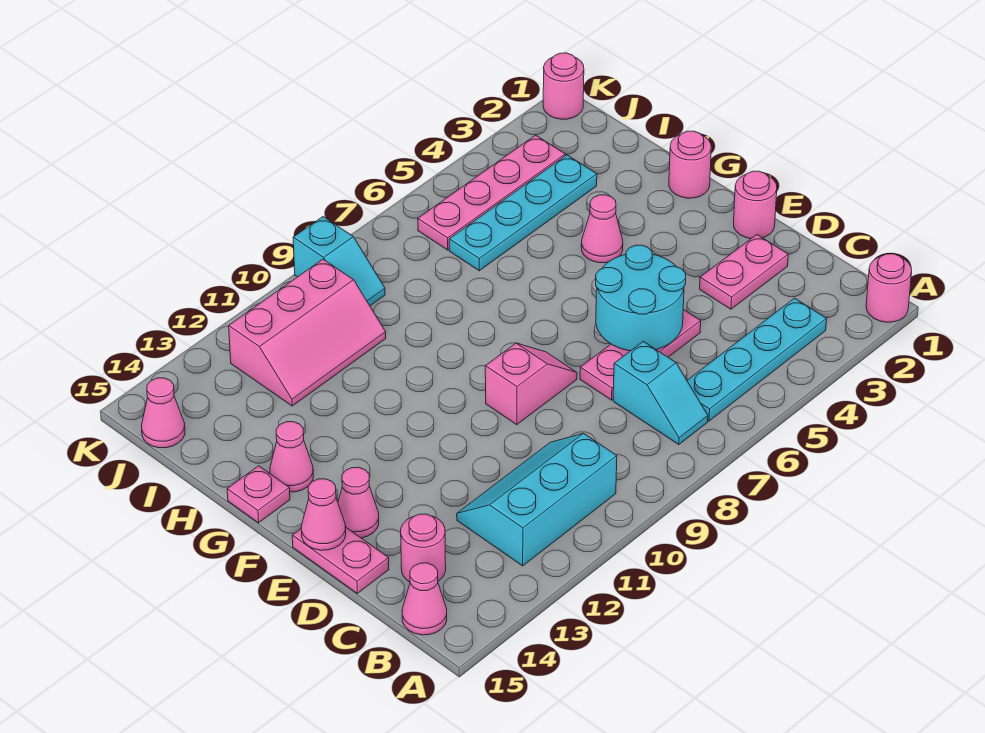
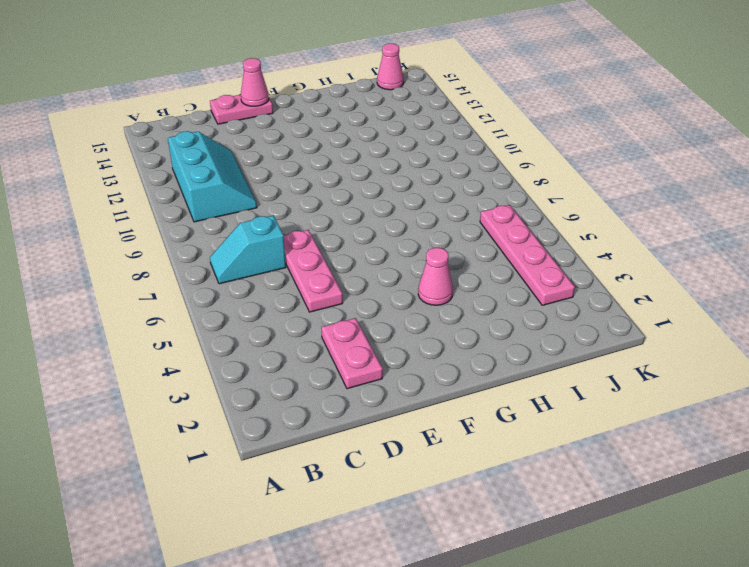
none -> pink 1x1 round brick [866,254,912,322]
none -> cyan 1x4 plate [687,298,827,421]
none -> pink 1x1 cone [402,563,447,635]

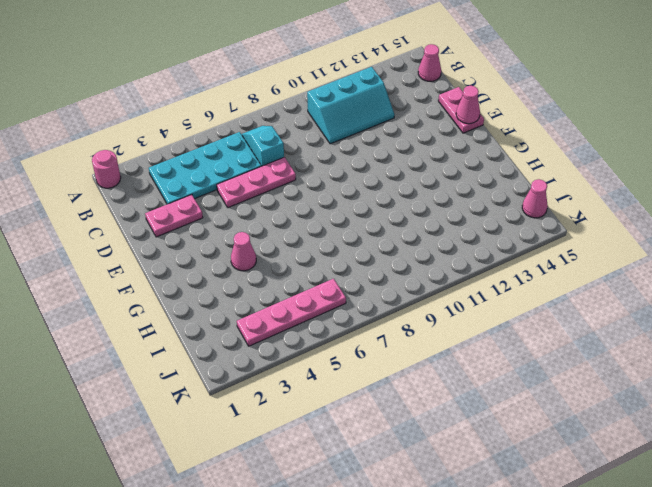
cyan 2x4 plate [149,132,261,204] -> cyan 1x4 plate [687,298,827,421]
none -> pink 1x1 round brick [401,514,446,582]
none -> pink 1x1 round brick [733,171,777,238]
none -> pink 1x2 slope [485,343,577,425]

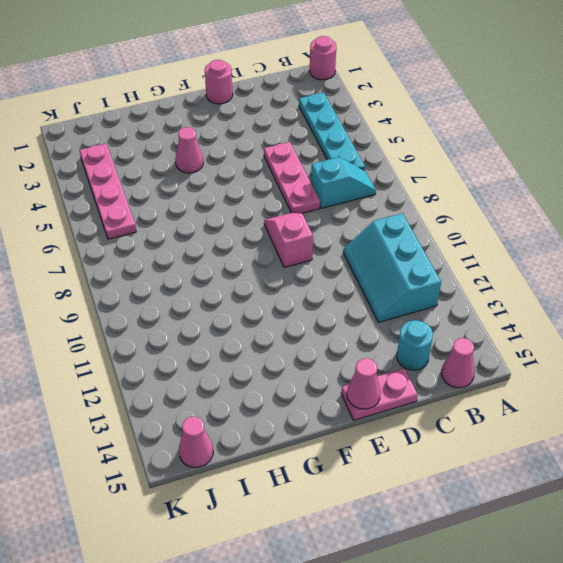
cyan 1x1 round brick [397,320,433,370] -> pink 1x1 round brick [401,514,446,582]
none -> pink 1x2 plate [700,235,788,309]
none -> pink 1x1 cone [338,467,379,538]
none -> pink 1x1 round brick [669,131,711,198]

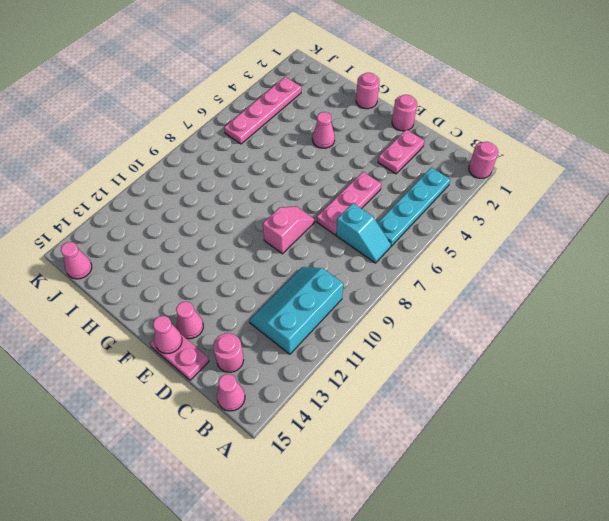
none -> pink 1x1 cone [270,422,313,492]
none -> pink 1x1 plate [227,466,290,523]
none -> cyan 1x4 plate [449,155,597,271]

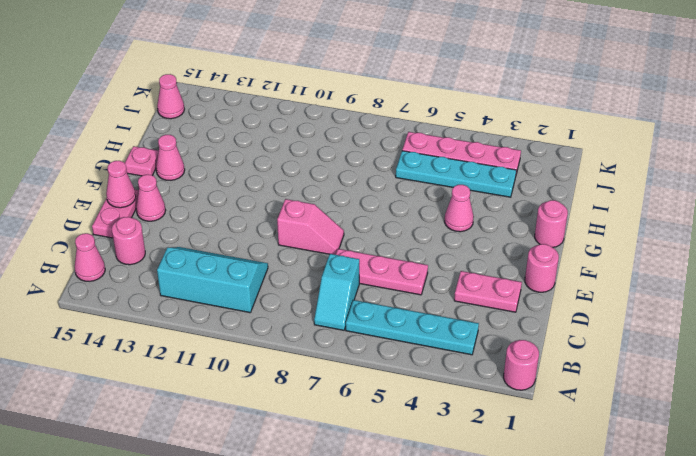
none -> pink 2x3 slope [229,259,386,406]
none -> cyan 1x2 slope [293,217,385,306]
none -> pink 1x1 round brick [543,53,584,119]

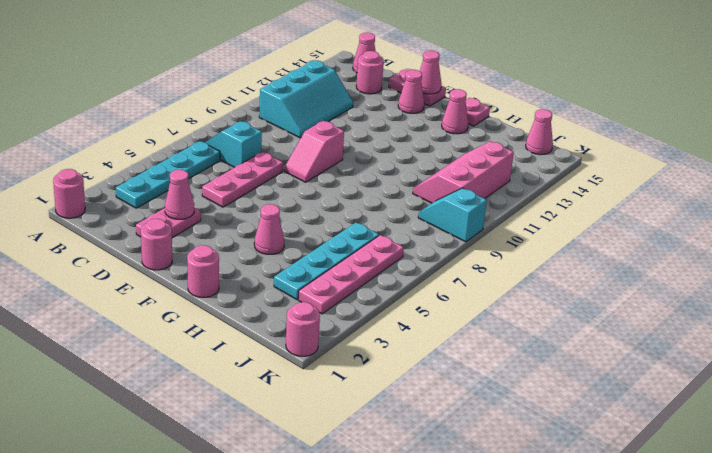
pink 1x1 cone [165,170,194,219] -> none
none -> cyan 2x2 round brick [596,245,686,351]

